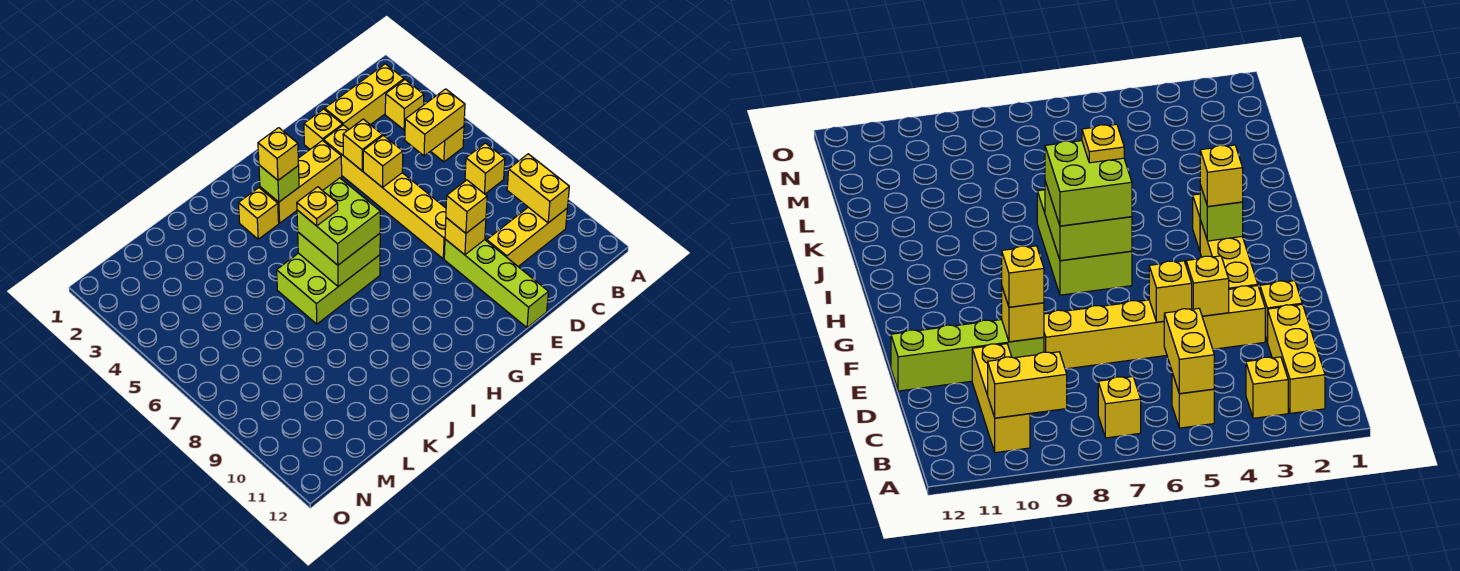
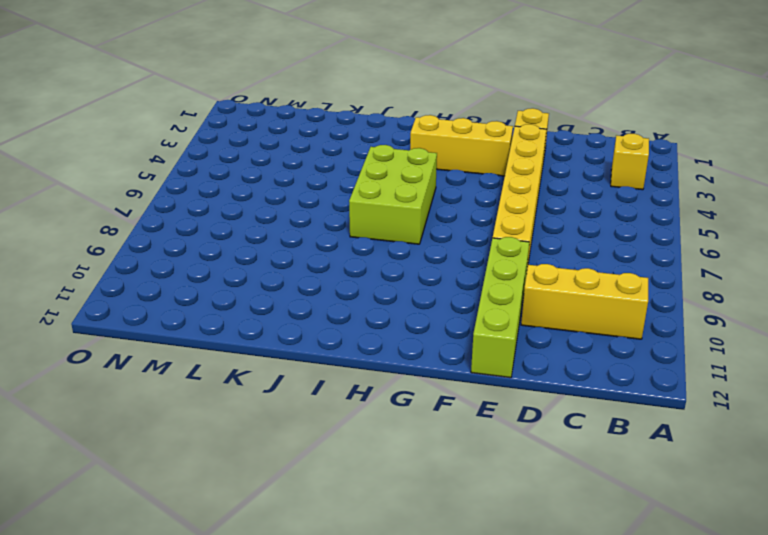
lime 2x3 brick [349,145,437,244] -> lime 2x3 brick turned to [277,253,380,324]
none -> yellow 1x3 brick [325,64,404,129]
none -> yellow 1x1 brick [431,126,464,162]
none -> yellow 1x1 brick [465,143,505,194]

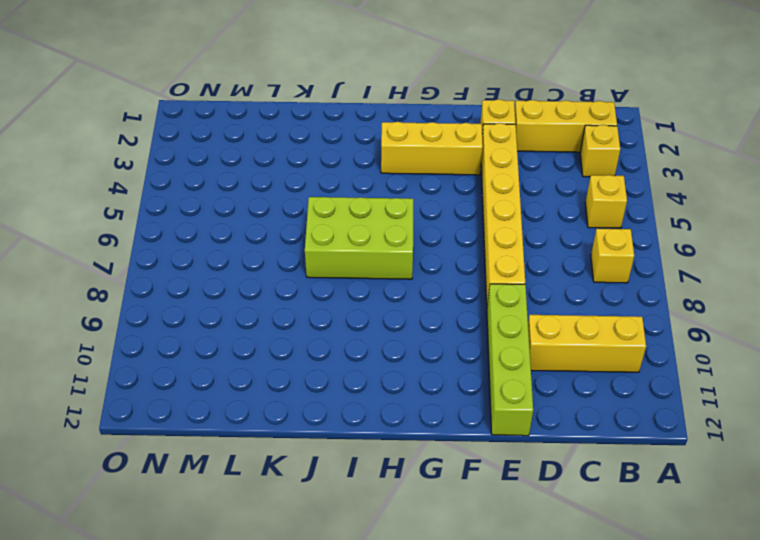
none -> yellow 1x1 brick [238,188,279,239]
none -> yellow 1x2 brick [405,89,465,156]
none -> yellow 1x2 brick [507,154,569,223]

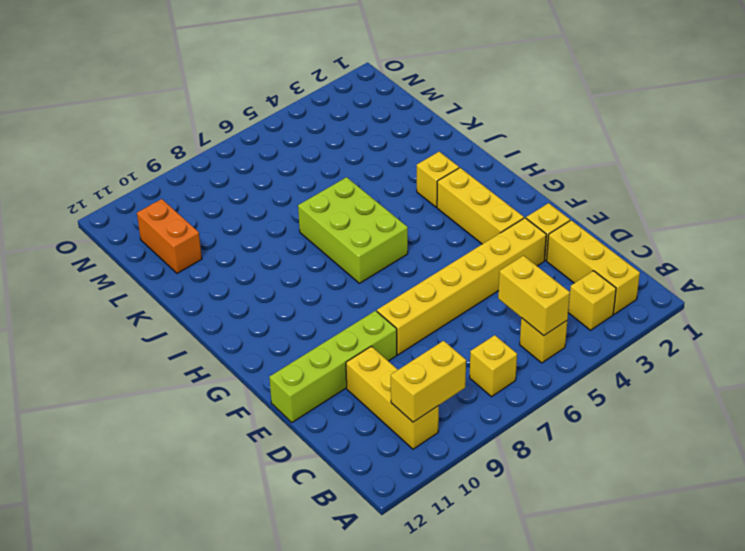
orange 1x2 brick [137,199,202,273] -> none
none -> yellow 1x1 brick [343,119,382,171]
none -> yellow 1x1 brick [363,135,403,188]
none -> yellow 1x1 brick [445,218,486,255]

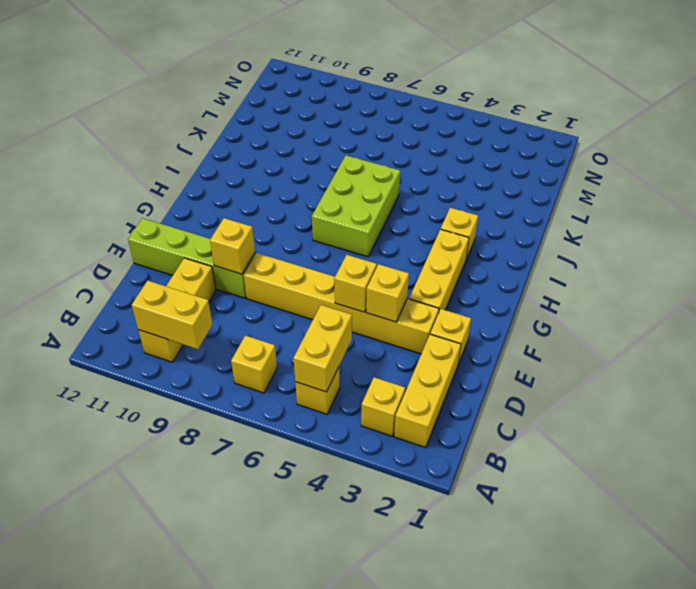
none -> lime 1x1 brick [259,165,299,202]
none -> lime 2x2 brick [298,232,380,287]
none -> yellow 1x1 brick [446,180,487,233]

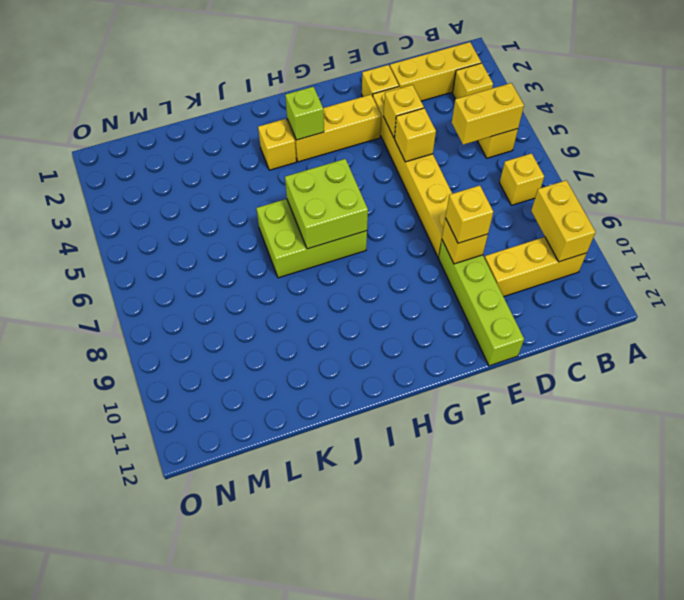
none -> yellow 1x1 brick [258,128,298,180]
none -> lime 2x2 brick [297,178,380,265]
none -> yellow 1x1 plate [297,187,338,226]

